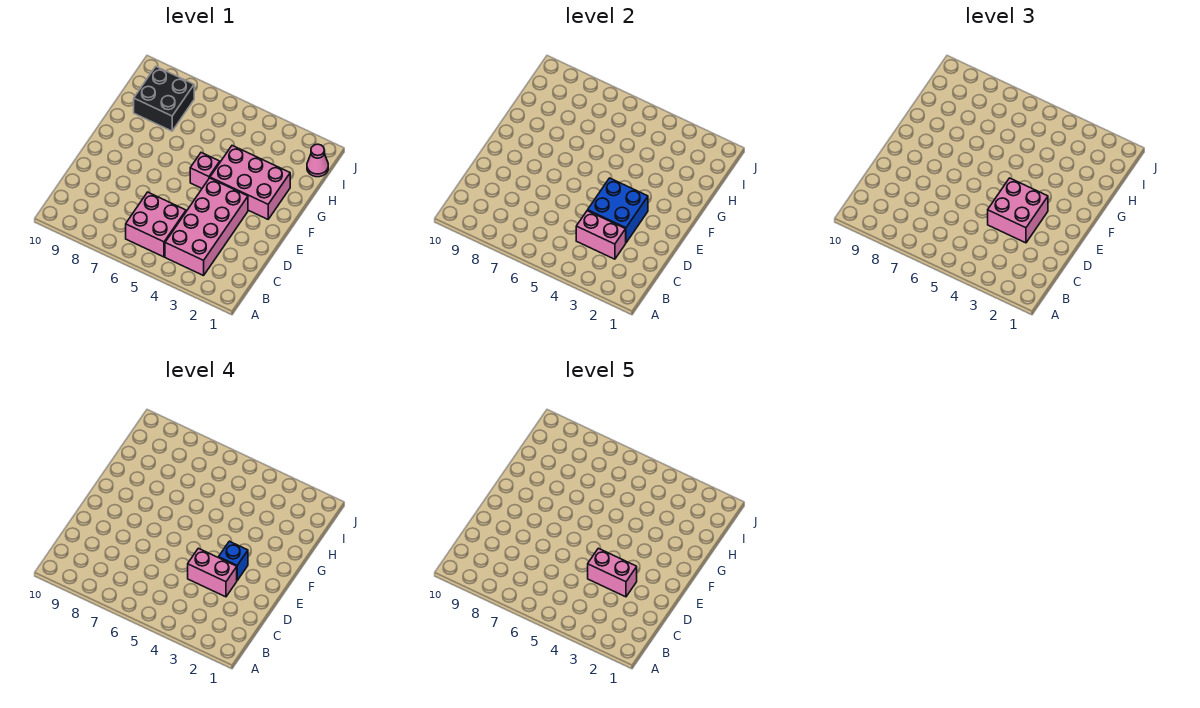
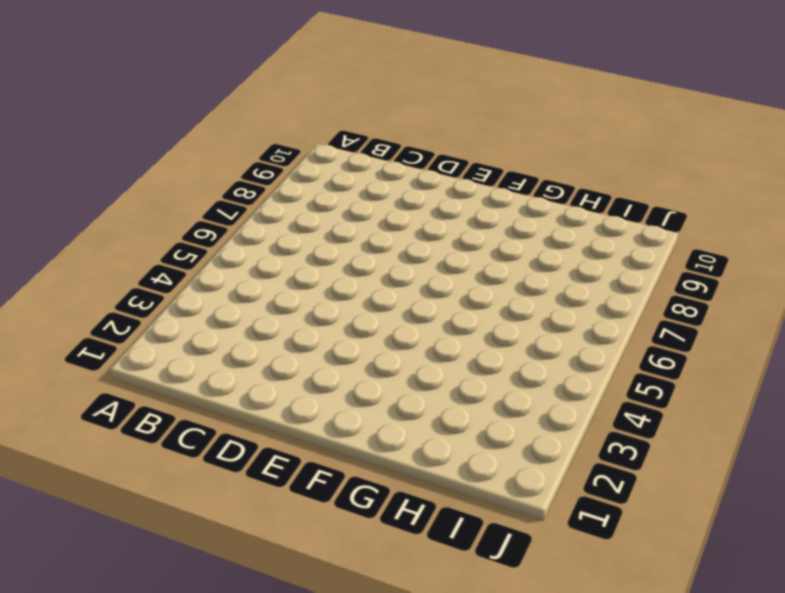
none -> pink 2x4 brick [165,178,248,276]
none -> pink 2x2 brick [126,192,186,257]
none -> pink 2x3 brick [210,146,290,219]

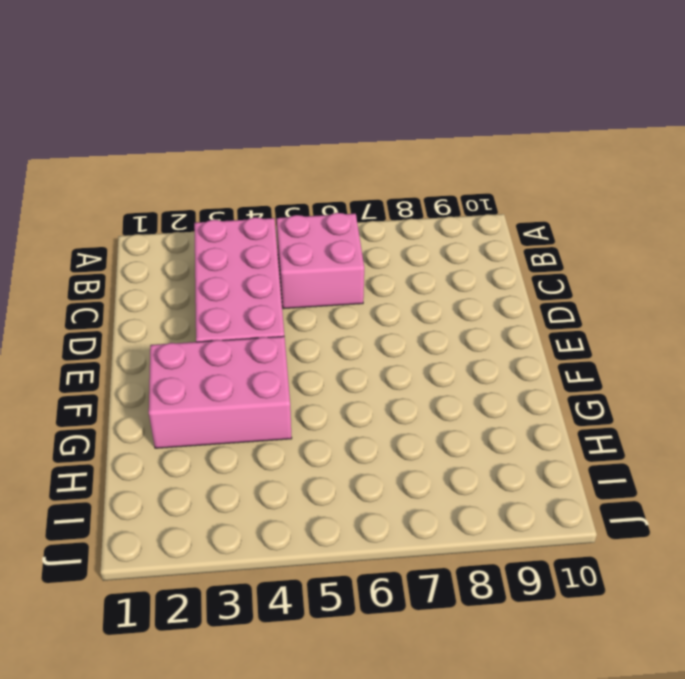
none -> pink 1x1 brick [190,153,220,188]
none -> black 2x2 brick [134,67,194,131]
none -> pink 1x1 cone [307,144,328,177]

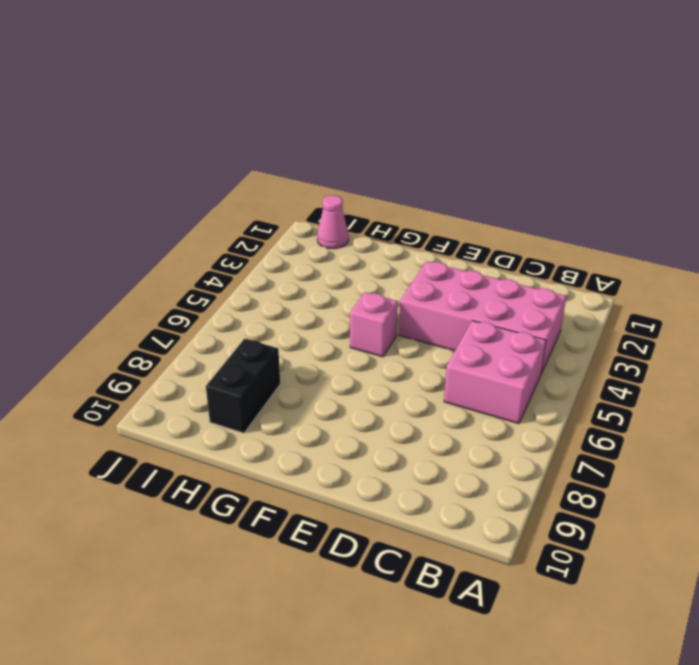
black 1x2 brick [206,339,280,433] -> black 2x2 brick [134,67,194,131]
none -> pink 2x3 brick [210,146,290,219]
none -> pink 1x2 brick [576,211,626,259]
none -> blue 2x2 brick [588,178,648,243]

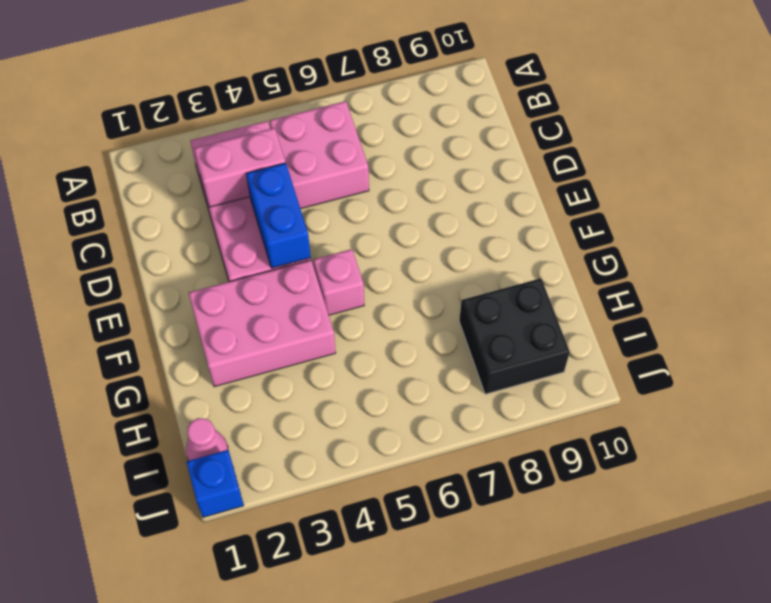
blue 1x2 brick [246,163,311,268] -> blue 2x2 brick [588,178,648,243]
blue 1x1 brick [187,450,244,517] -> blue 1x1 brick moved to [219,541,248,580]
none -> pink 2x2 brick [988,178,1048,243]
none -> pink 1x2 brick [188,548,237,597]
none -> pink 1x2 brick [588,548,637,597]

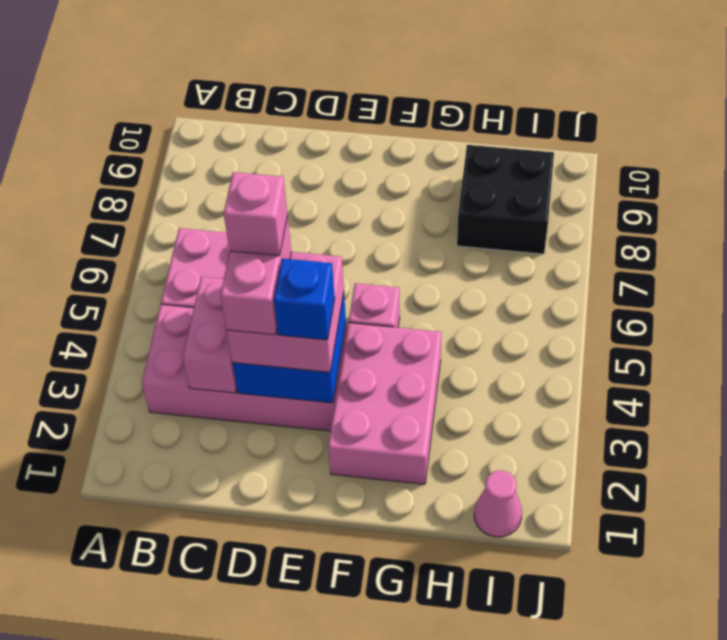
pink 1x1 brick [224,172,288,256] -> pink 1x2 brick [588,548,637,597]

